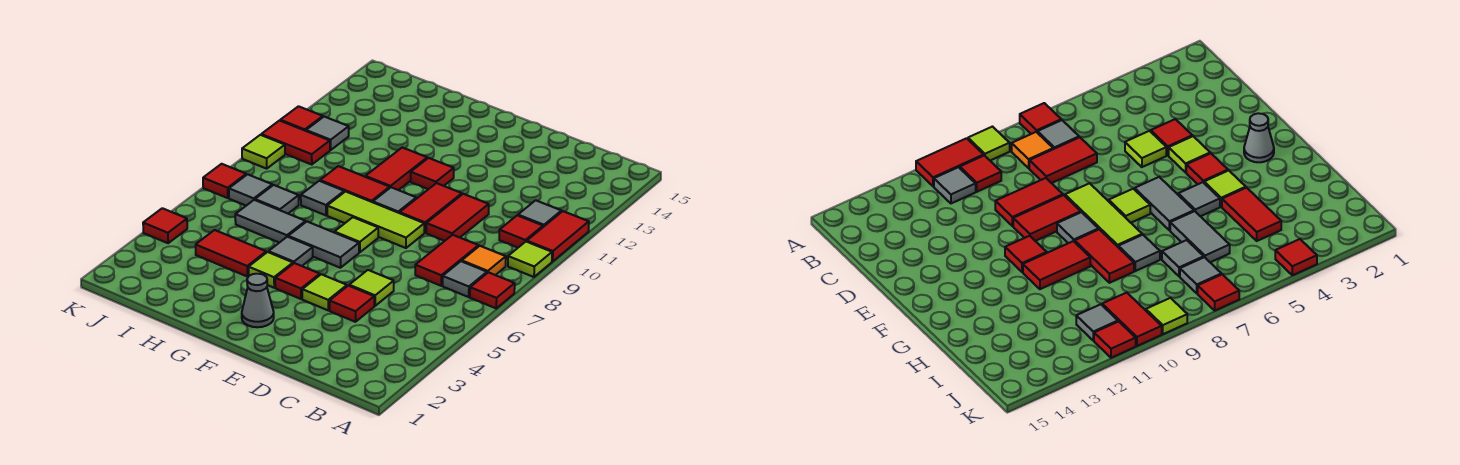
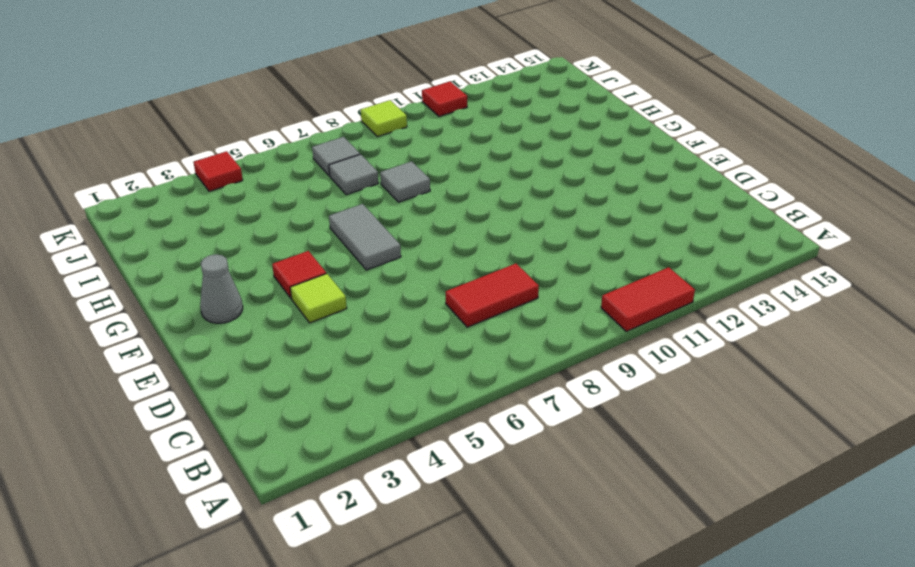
none -> red 1x1 tile [470,272,515,308]
none -> lime 1x1 tile [508,241,552,277]
none -> grey 1x1 tile [443,261,487,297]
none -> orange 1x1 tile [462,246,506,275]

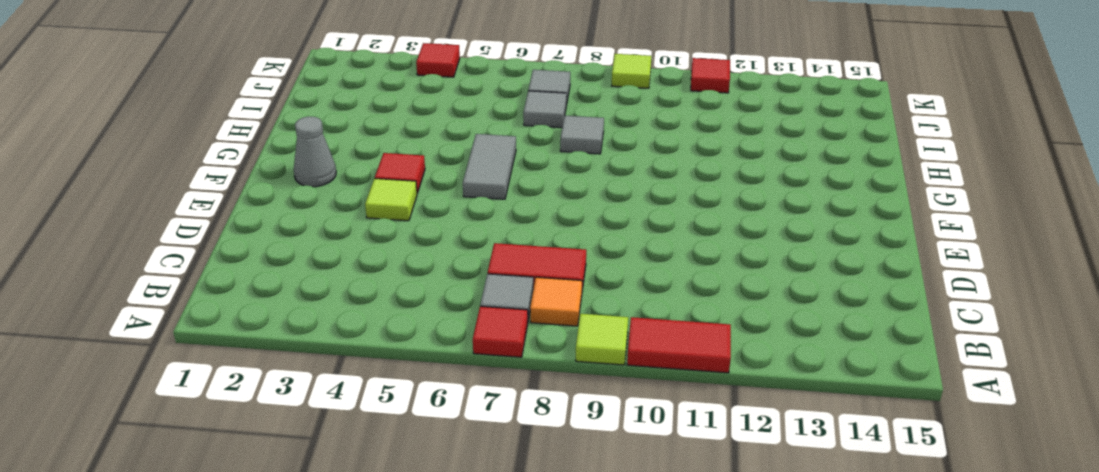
none -> red 1x1 tile [499,215,543,248]
none -> grey 1x1 tile [518,200,561,227]
none -> red 1x1 tile [330,286,374,322]
none -> lime 1x1 tile [349,270,394,306]

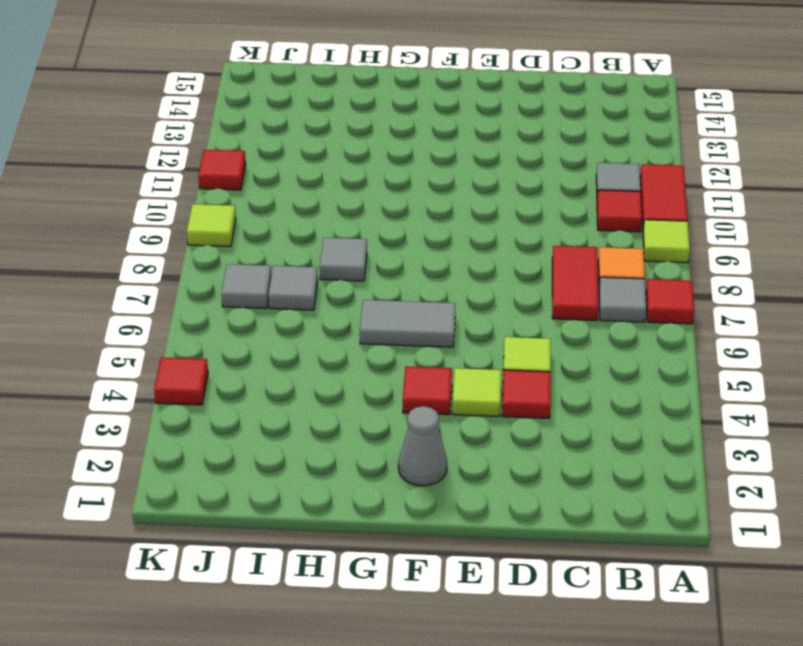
none -> red 1x2 tile [426,194,489,241]
none -> lime 1x3 tile [327,192,424,248]
none -> red 1x2 tile [400,183,462,233]
none -> lime 1x1 tile [334,217,378,252]

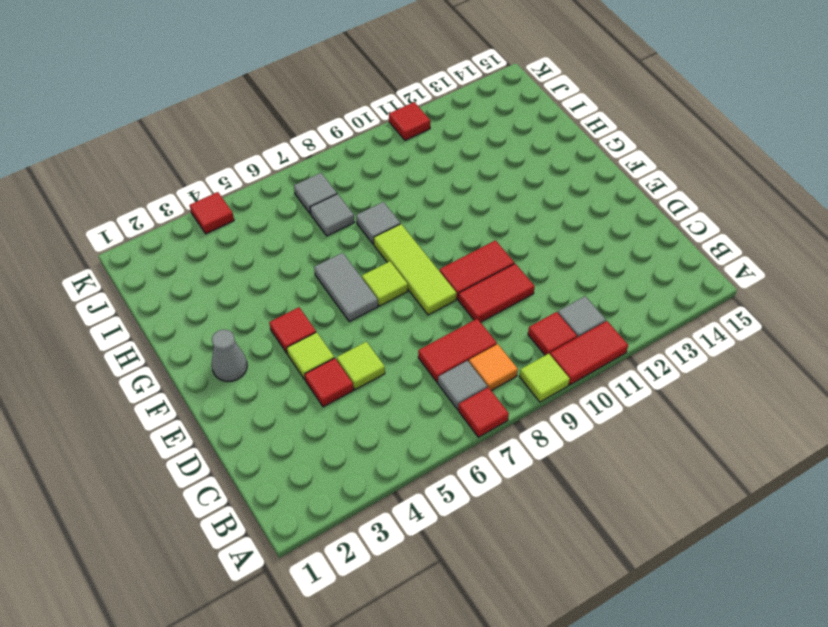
none -> grey 1x1 tile [373,187,416,213]
none -> red 1x1 tile [411,158,454,189]
none -> lime 1x1 tile [249,252,293,288]
none -> grey 1x1 tile [269,237,313,266]

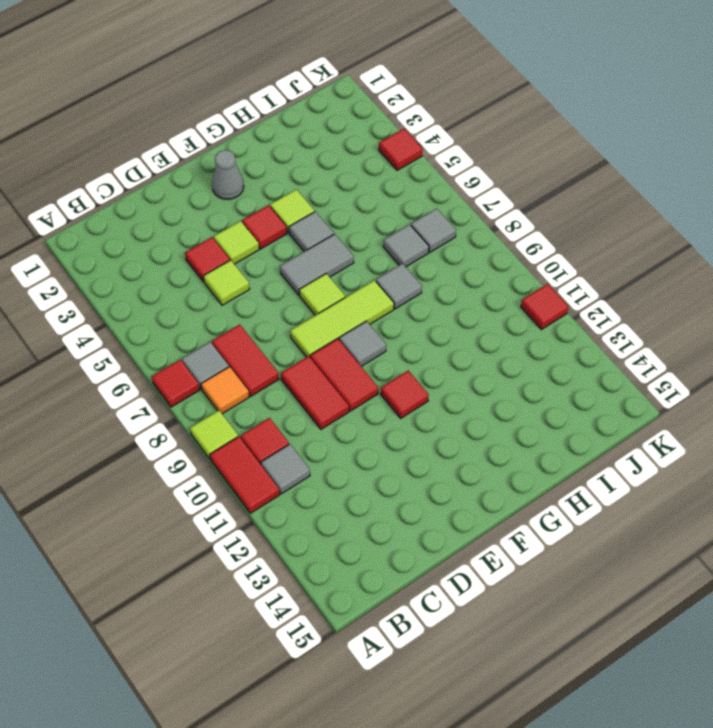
none -> red 1x2 tile [320,166,390,202]
none -> red 1x2 tile [365,148,427,190]
none -> red 1x2 tile [196,230,266,276]
none -> grey 1x2 tile [235,200,306,243]

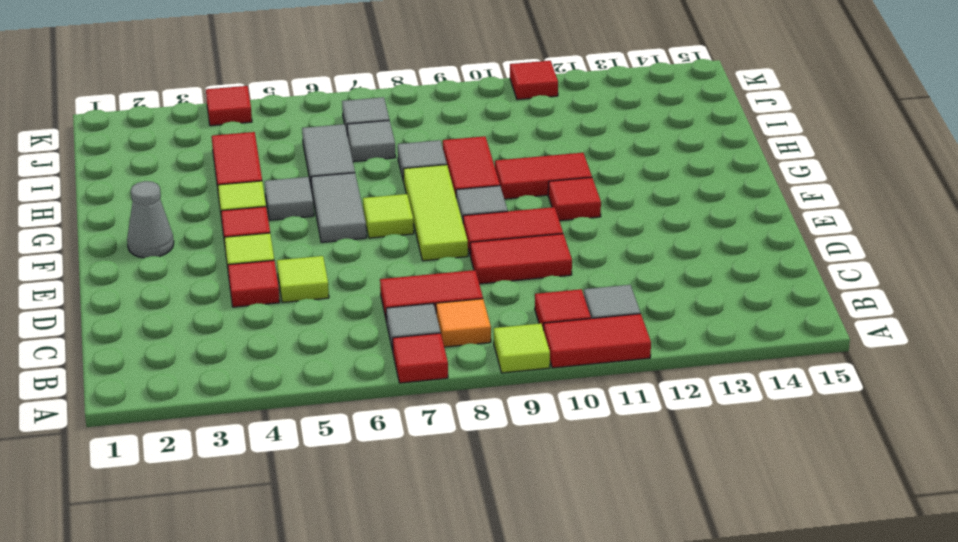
none -> red 1x2 tile [261,121,330,165]
none -> grey 1x1 tile [306,117,349,150]
none -> red 1x1 tile [203,164,246,198]
none -> lime 1x1 tile [242,135,285,169]

